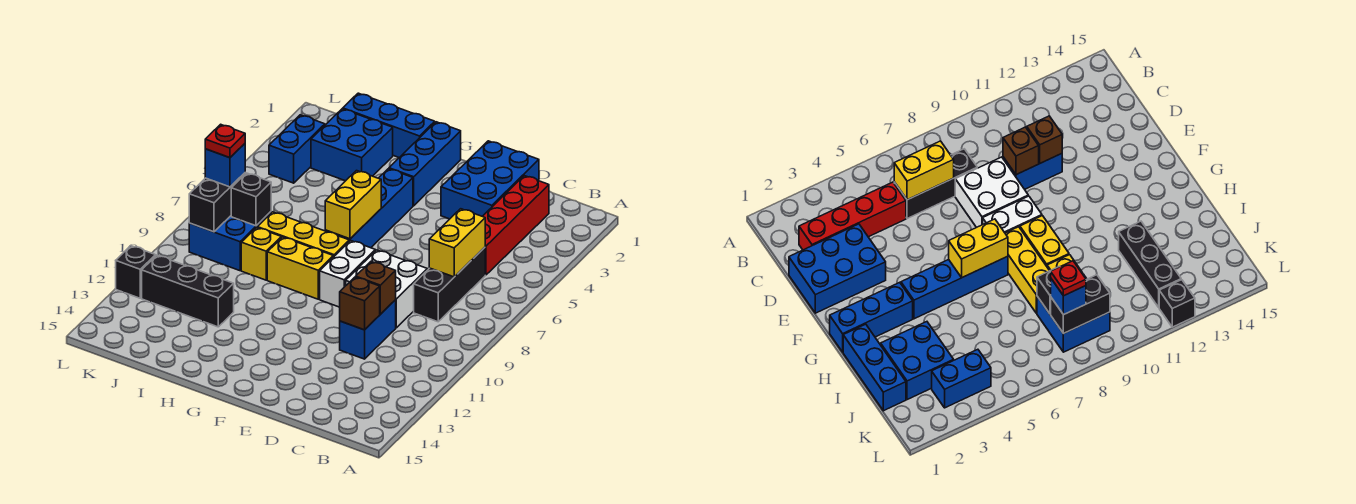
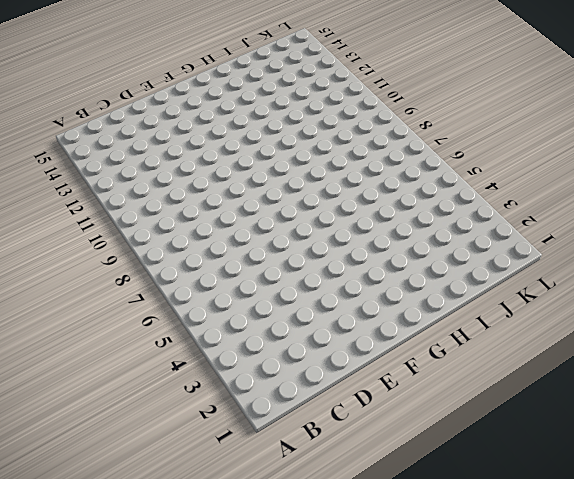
none -> red 1x4 brick [483,176,549,275]
none -> black 1x3 brick [414,247,485,322]
none -> blue 2x3 brick [441,141,539,219]

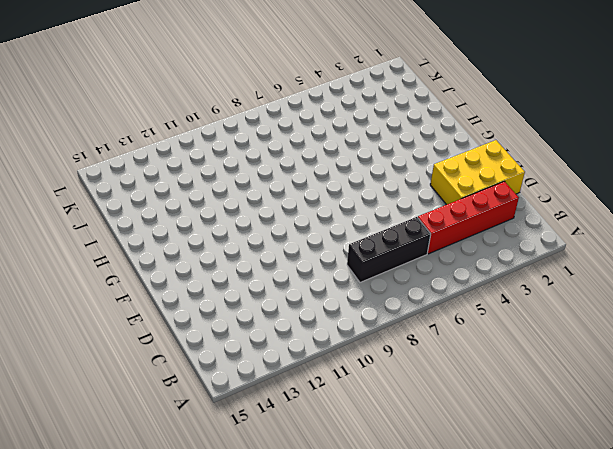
yellow 2x3 brick [430,140,525,205] -> blue 2x3 brick [441,141,539,219]
none -> white 2x2 brick [346,250,427,328]
none -> blue 1x2 brick [340,300,396,359]
none -> white 1x2 brick [320,241,375,307]

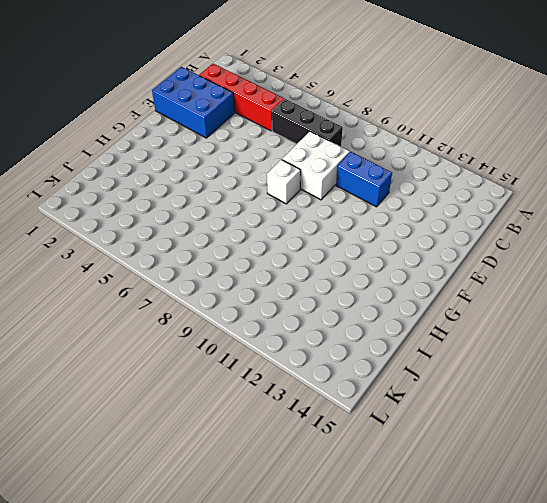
white 1x1 brick [267,160,301,204] -> white 1x2 brick [320,241,375,307]
none -> blue 1x3 brick [389,122,461,206]
none -> blue 1x4 brick [325,169,413,248]
none -> yellow 1x3 brick [257,212,349,257]

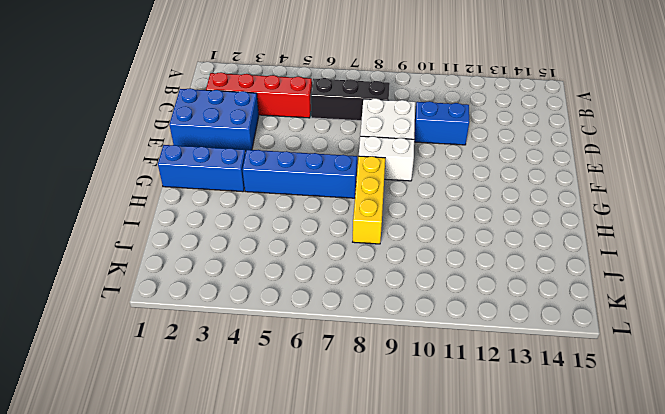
none -> yellow 1x2 brick [267,237,333,299]
none -> blue 1x3 brick [343,93,435,158]
none -> blue 2x2 brick [311,109,393,181]

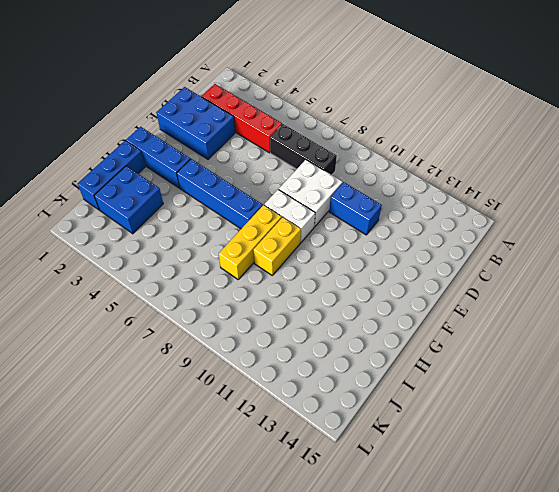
none -> yellow 1x1 brick [241,227,281,280]
none -> black 1x3 brick [142,255,234,327]
none -> blue 2x2 brick [189,212,271,271]

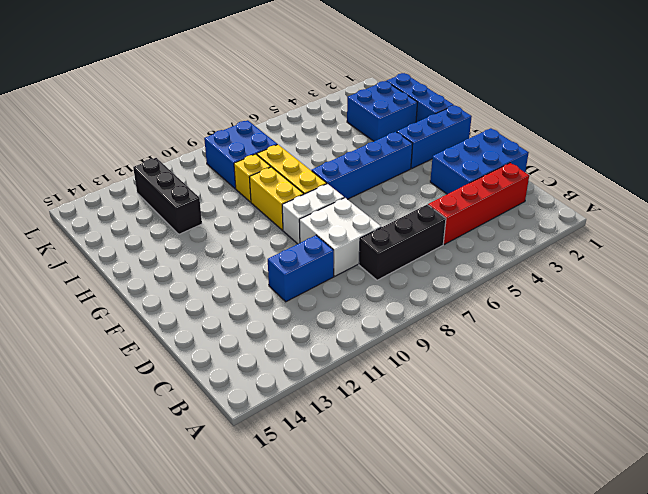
none -> blue 1x2 brick [269,115,325,183]
none -> black 1x1 brick [116,246,156,298]
none -> yellow 1x2 brick [429,209,485,277]

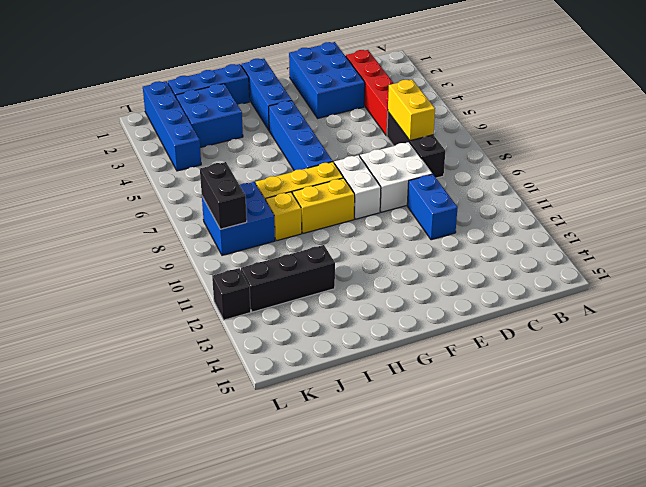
blue 1x4 brick [143,81,201,171] -> blue 1x2 brick [269,115,325,183]
none -> brown 1x1 brick [356,262,396,314]
none -> brown 1x1 brick [340,277,380,330]
none -> yellow 1x2 brick [325,171,381,239]

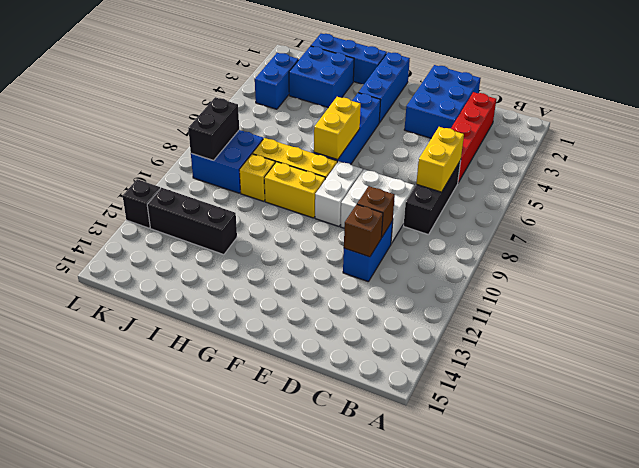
none -> black 1x1 brick [231,173,271,226]
none -> blue 1x1 brick [205,144,245,187]
none -> red 1x1 plate [205,124,245,158]

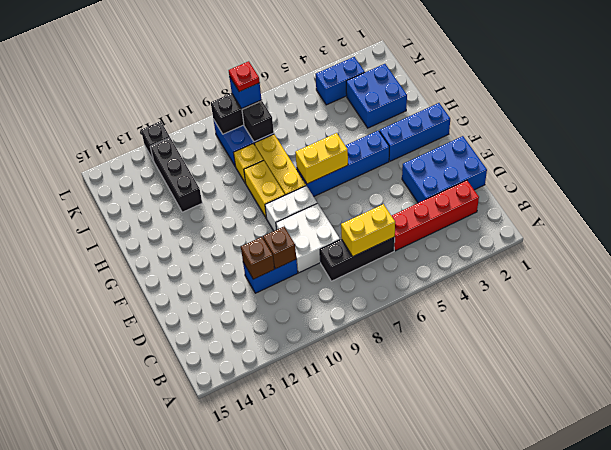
none -> blue 1x3 brick [343,93,435,158]

